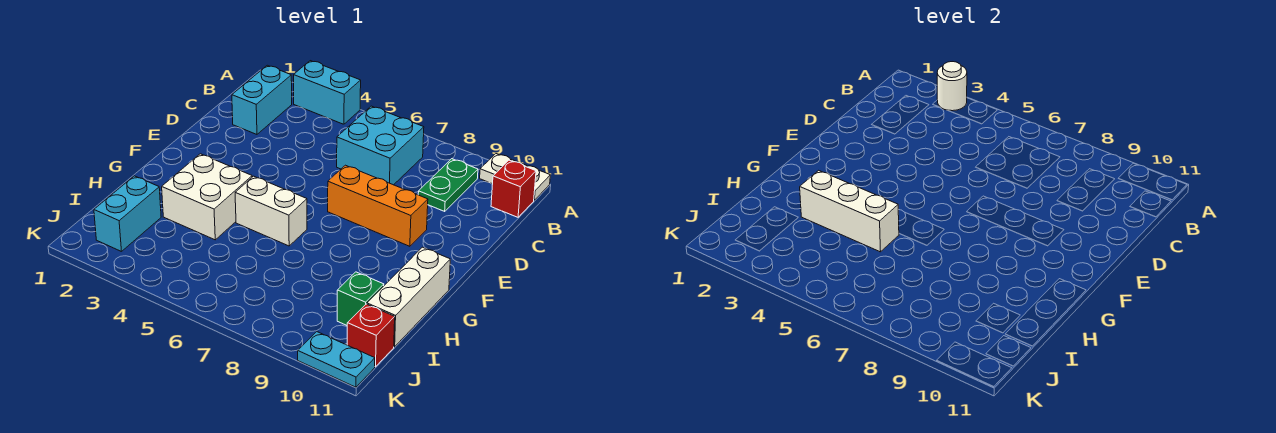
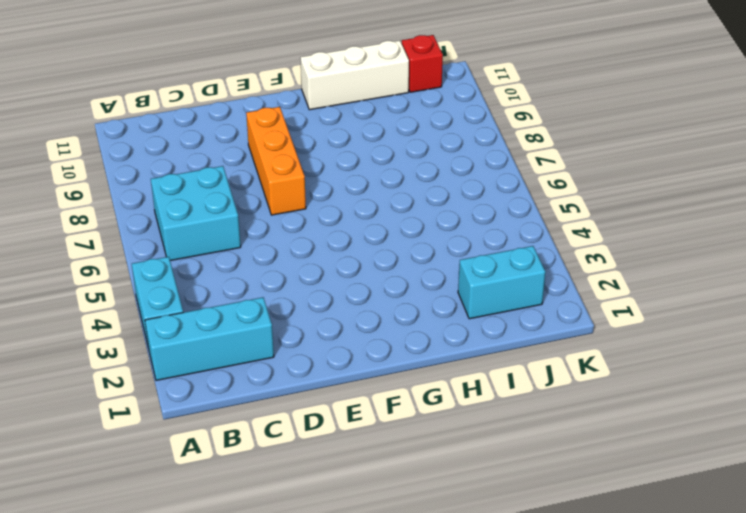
cyan 1x3 brick [145,297,274,380] -> cyan 1x2 brick [232,65,292,134]
none -> white 1x2 plate [480,154,550,200]
none -> green 1x2 plate [418,159,478,211]
none -> red 1x1 brick [491,160,536,217]

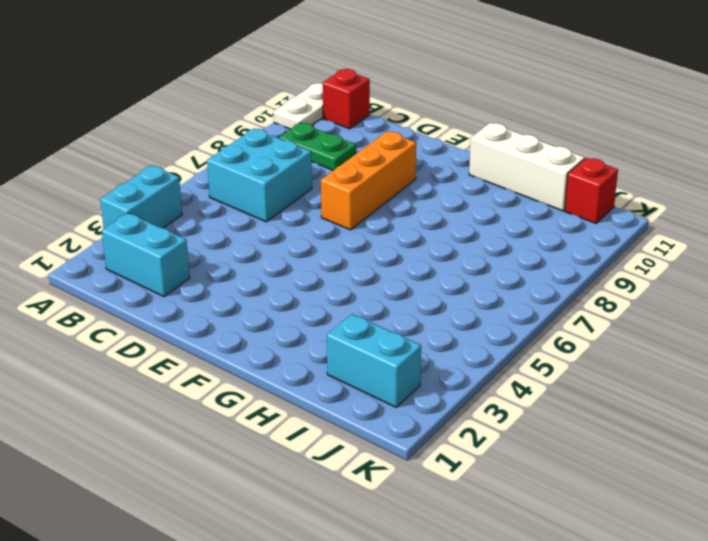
none -> white 2x2 brick [162,154,252,240]
none -> white 1x2 brick [235,176,307,246]
none -> green 1x1 brick [337,272,384,325]

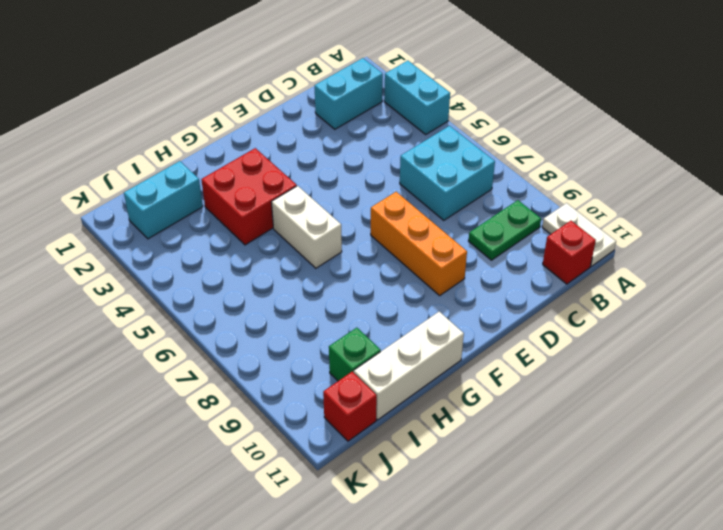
red 2x2 brick [201,148,297,245] -> white 2x2 brick [162,154,252,240]
none -> cyan 1x2 plate [298,332,375,387]
none -> white 1x1 round brick [937,62,967,111]
none -> white 1x3 brick [800,170,899,252]

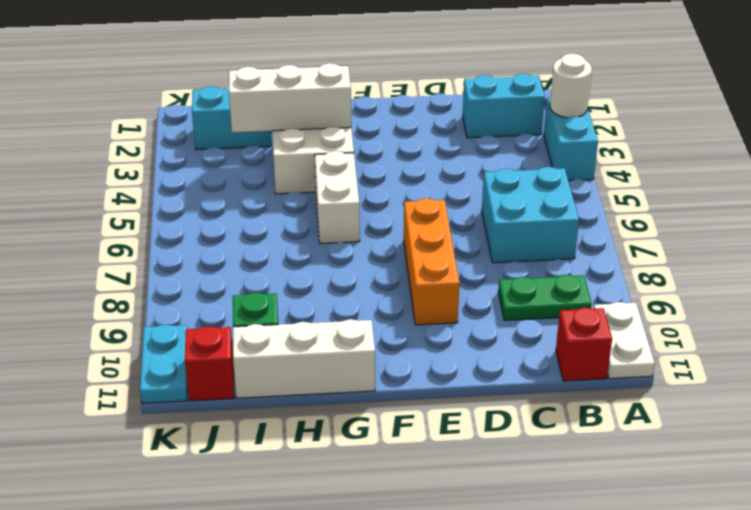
white 1x3 brick [229,63,351,132] -> white 1x3 brick turned to [800,170,899,252]

